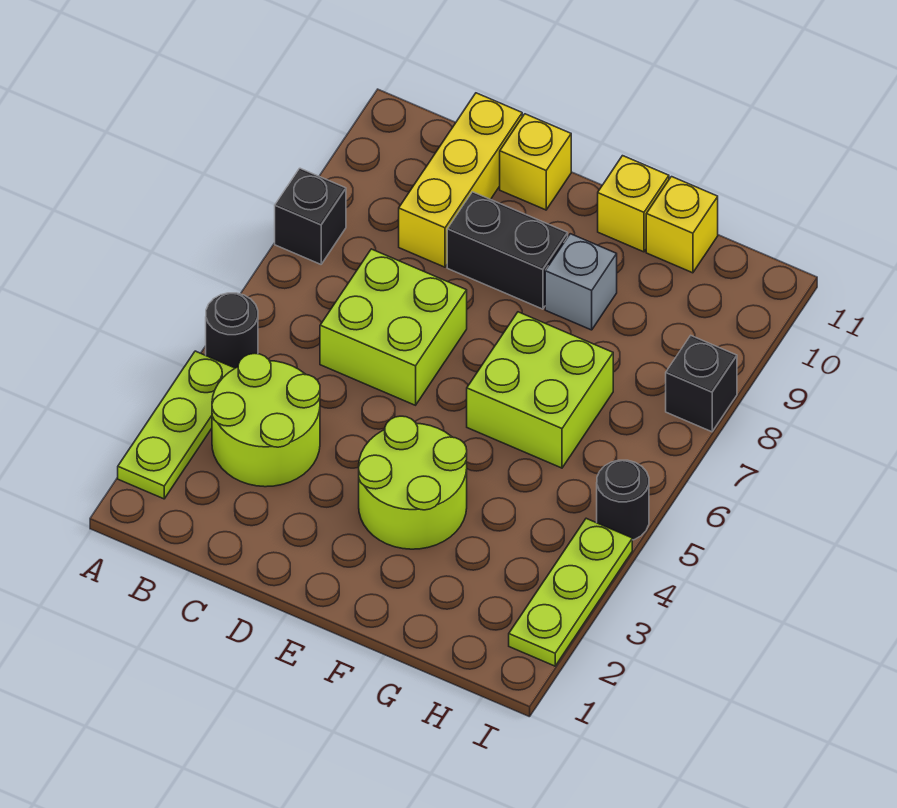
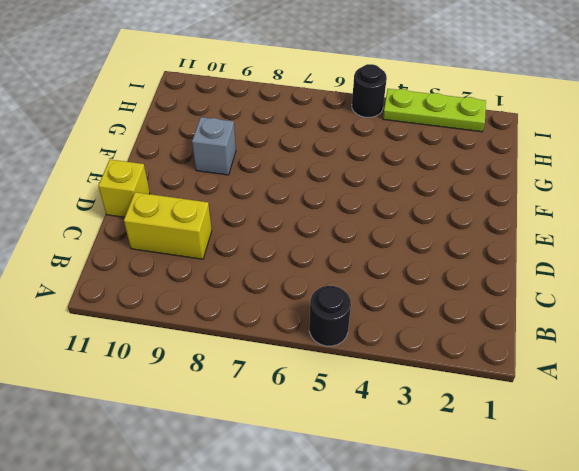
yellow 1x2 brick [124,192,212,259] -> yellow 1x3 brick [399,93,522,267]
none -> lime 1x3 plate [118,351,235,499]
none -> black 1x1 brick [275,168,346,264]
none -> lime 2x2 round brick [212,353,320,487]

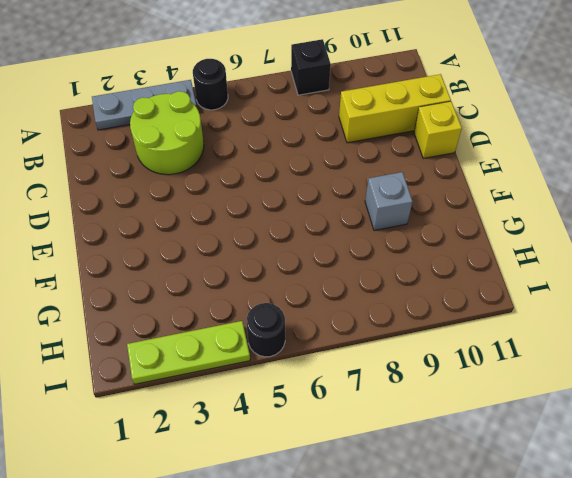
grey 1x3 plate [92,80,197,130] -> lime 1x3 plate [118,351,235,499]
none -> lime 2x2 brick [320,249,467,405]
none -> black 1x2 brick [447,192,568,309]
none -> lime 2x2 round brick [359,416,467,549]

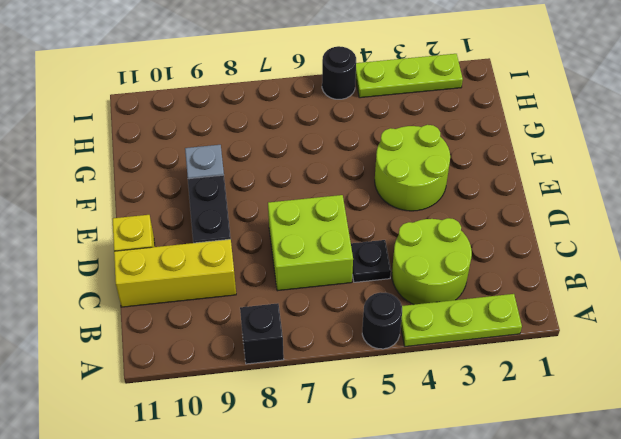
black 1x1 plate [351,240,391,282] -> none
none -> lime 2x2 brick [467,312,613,468]
none -> yellow 1x1 brick [598,156,669,252]
none -> yellow 1x1 brick [646,177,718,273]

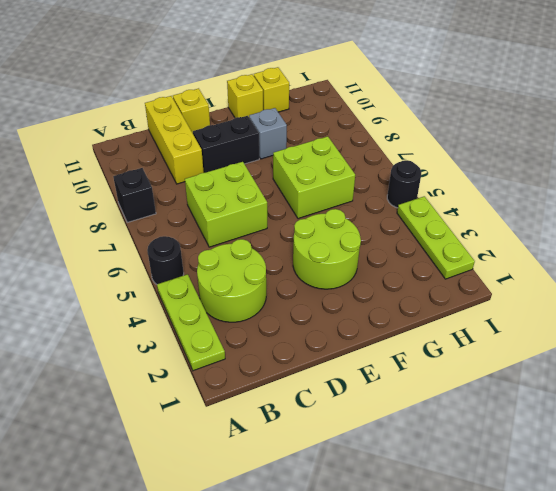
none -> black 1x1 brick [666,336,737,432]

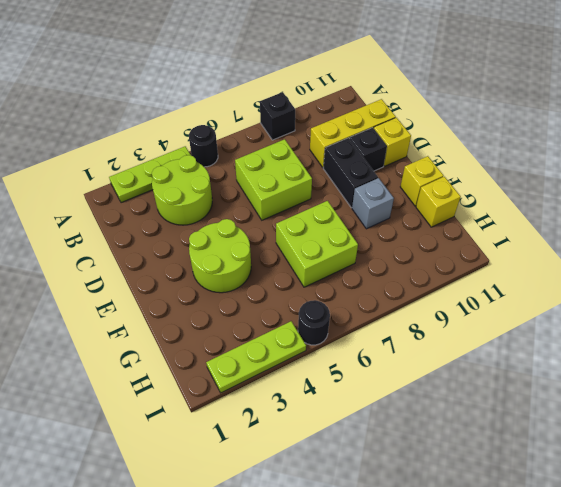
black 1x1 brick [350,128,387,171] -> black 1x1 brick moved to [666,336,737,432]

